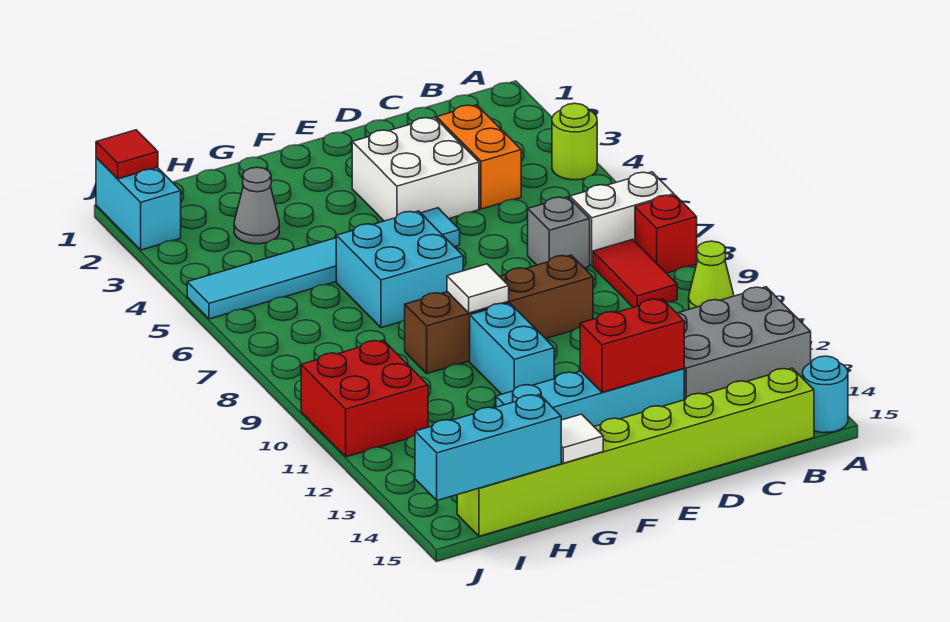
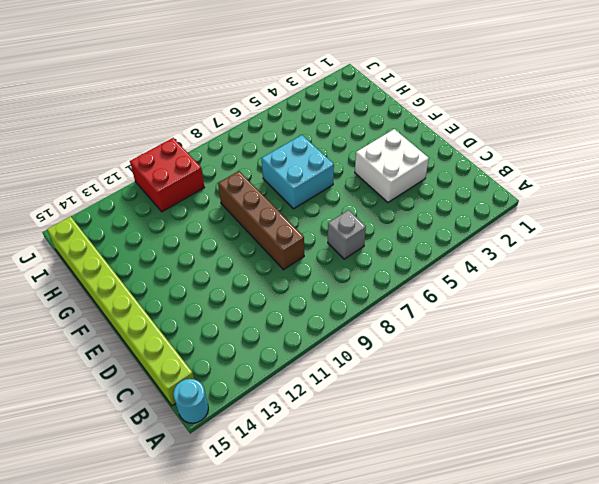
none -> lime 1x1 round brick [552,103,597,180]
none -> white 1x2 brick [570,172,674,265]
none -> red 1x1 brick [635,195,697,273]

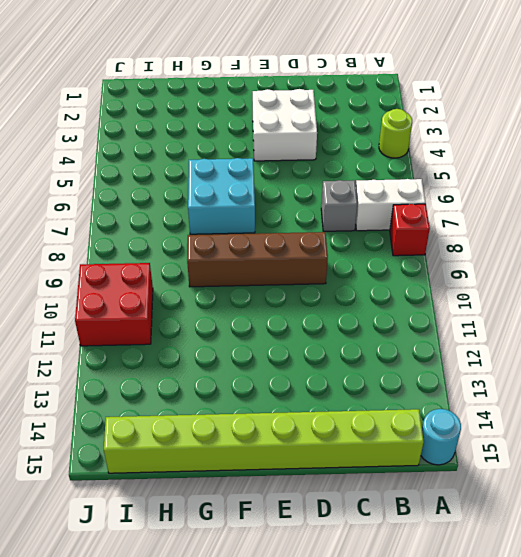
none -> lime 1x1 cone [689,241,734,309]
none -> grey 2x3 brick [677,287,811,400]
none -> red 1x2 tile [593,239,677,307]

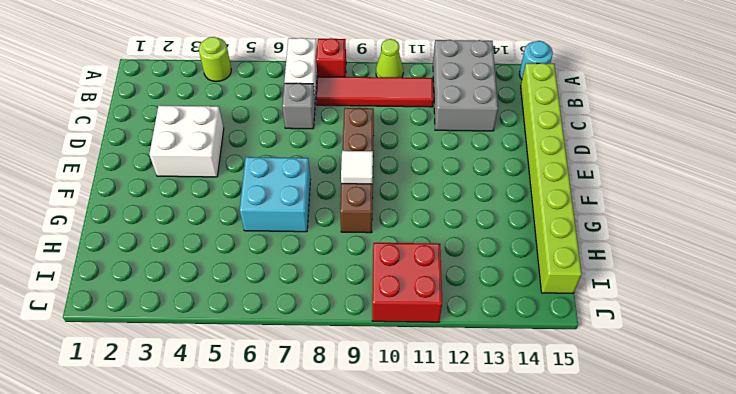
red 1x4 tile [316,76,434,107] -> red 1x2 tile [593,239,677,307]
none -> orange 1x2 brick [437,105,521,209]
none -> cyan 1x4 brick [496,369,684,426]
none -> cyan 1x6 tile [187,208,460,319]

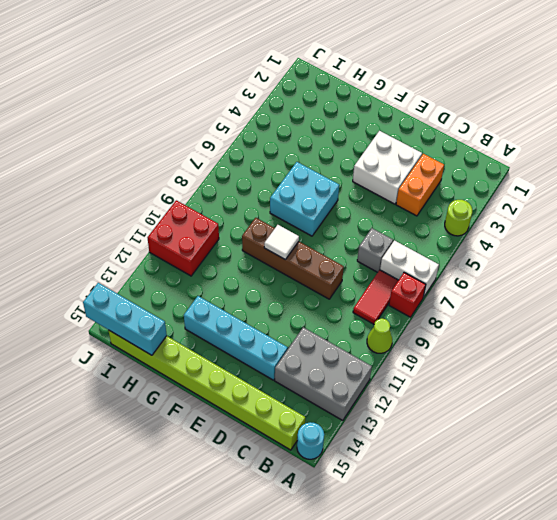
none -> cyan 1x6 tile [187,208,460,319]
none -> cyan 1x2 brick [470,303,554,394]
none -> grey 1x1 cone [234,167,279,244]

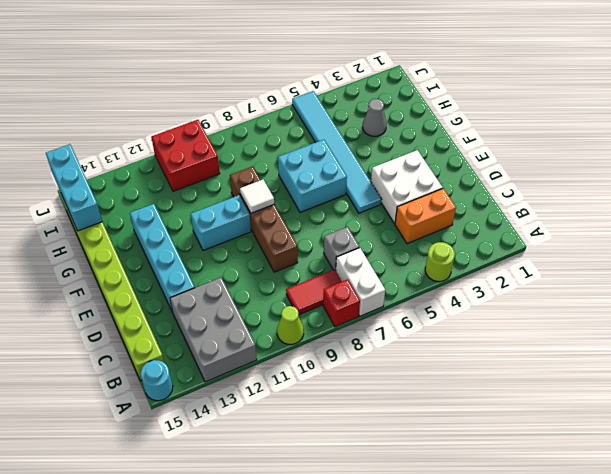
none -> cyan 1x2 brick [96,158,181,250]
none -> red 1x2 brick [580,299,684,392]
none -> white 1x1 tile [561,414,603,463]

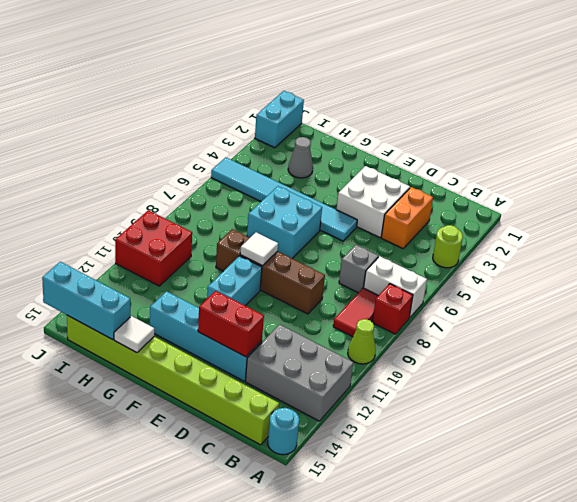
none -> red 1x1 tile [96,130,158,179]

